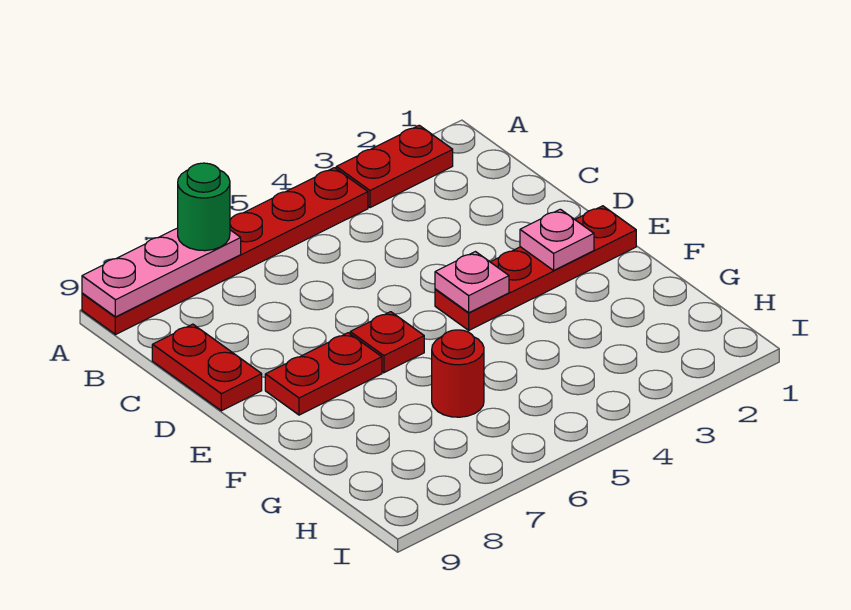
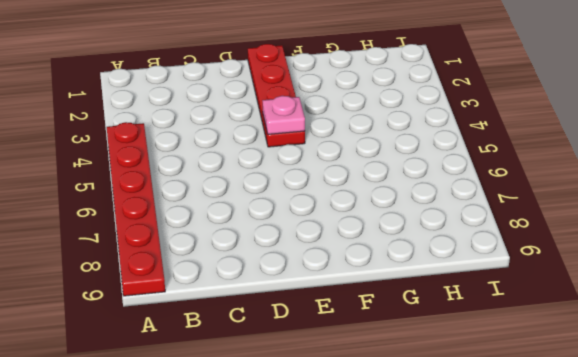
none -> red 1x2 plate [336,125,453,208]
none -> red 1x2 plate [152,324,262,411]

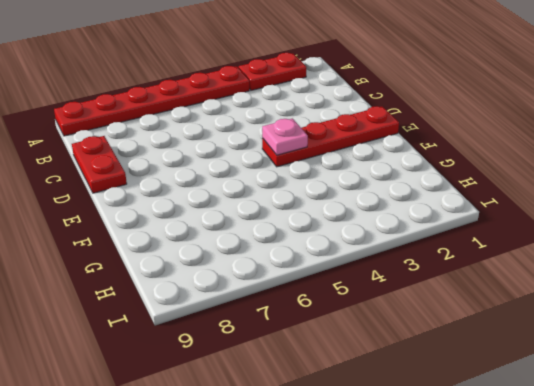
none -> red 1x1 plate [350,312,424,373]
none -> red 1x2 plate [265,333,382,415]

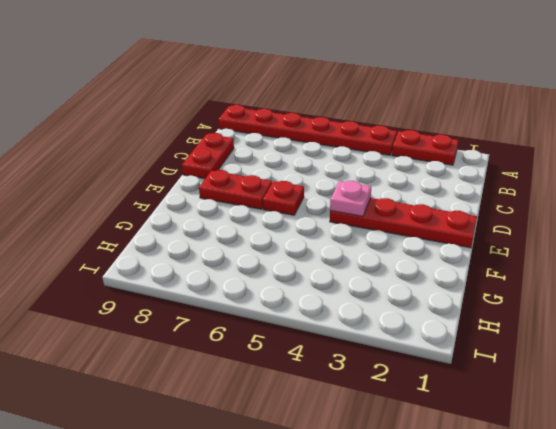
none -> red 1x1 round brick [432,330,484,417]
none -> pink 1x3 plate [82,228,241,317]

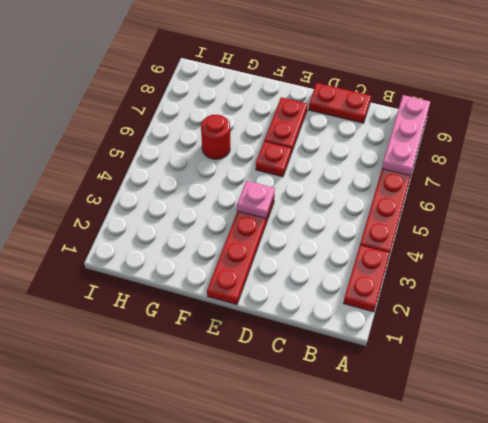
none -> pink 1x1 plate [520,209,594,270]
none -> green 1x1 round brick [178,163,230,251]

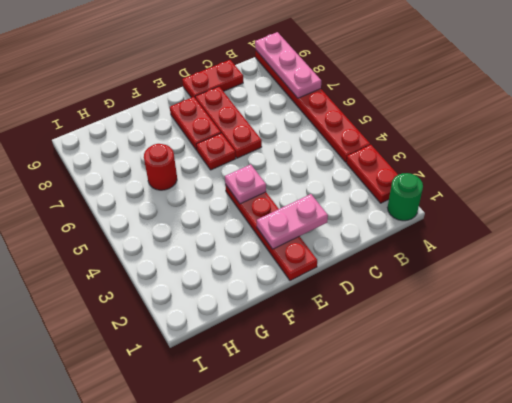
green 1x1 round brick [388,173,423,221] -> green 1x1 round brick moved to [178,163,230,251]
pink 1x2 plate [257,194,328,249] -> pink 1x1 plate [520,209,594,270]
red 1x3 plate [195,87,262,158] -> none

